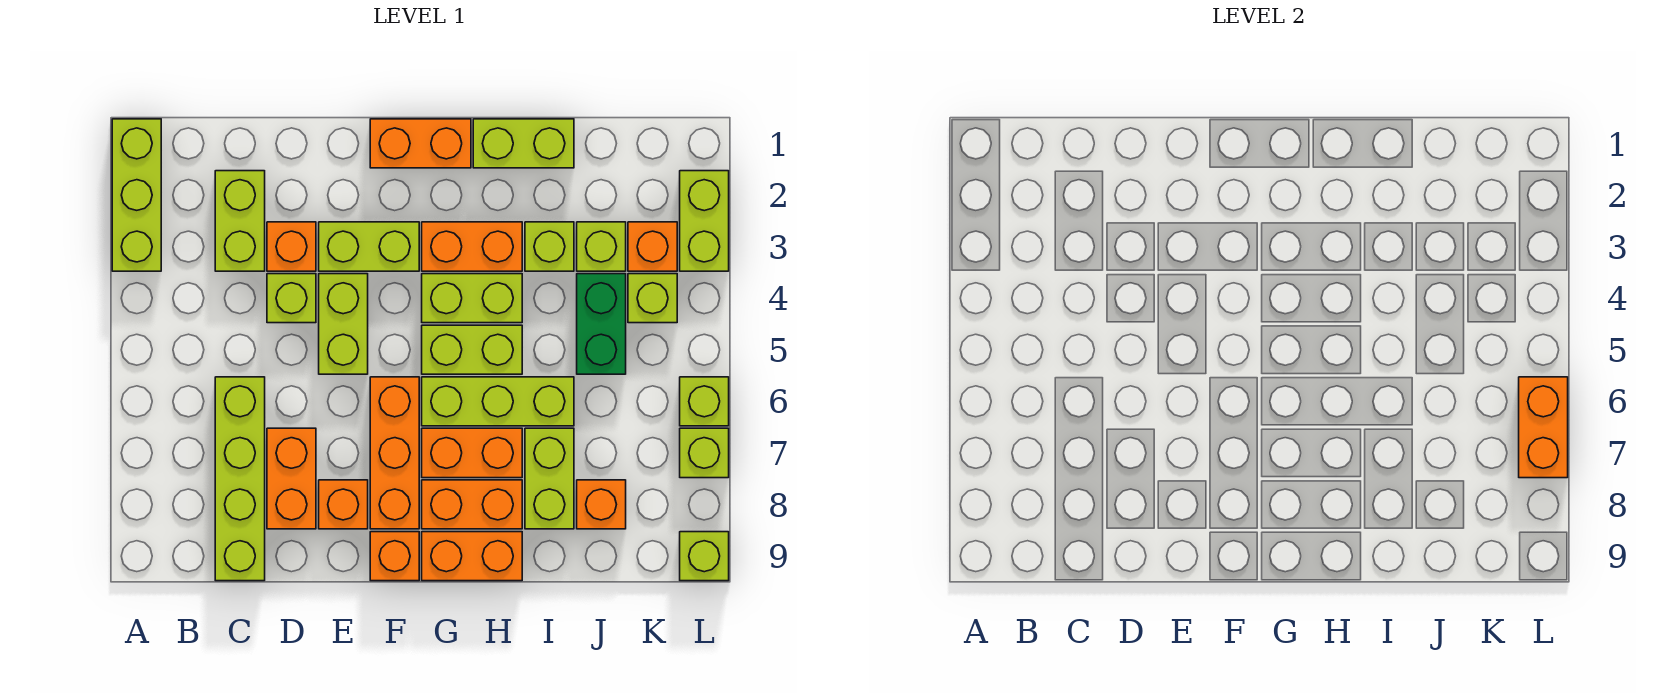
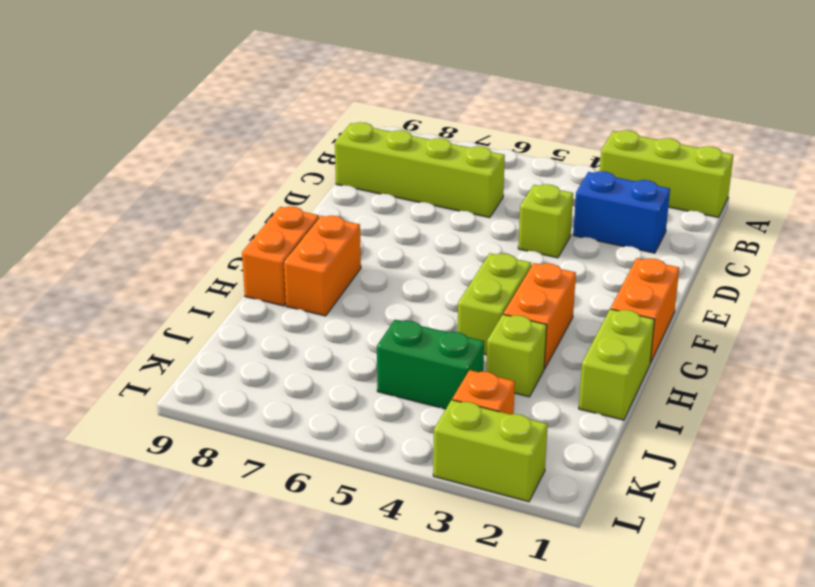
blue 1x2 brick [573,171,670,253] -> lime 1x2 brick [215,171,265,271]
none -> orange 1x1 brick [267,222,316,271]
none -> orange 1x2 brick [267,428,316,529]
none -> lime 1x2 brick [319,222,419,271]
none -> lime 1x2 brick [319,274,368,374]

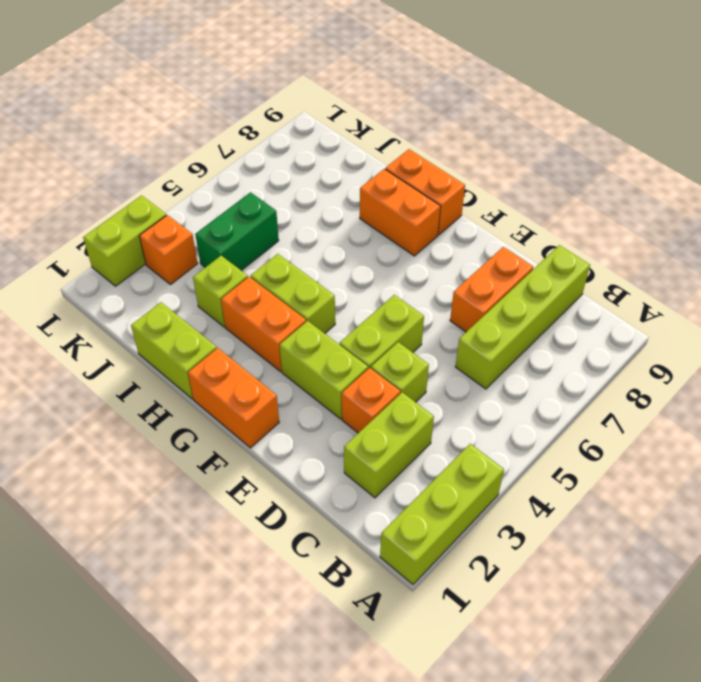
none -> orange 1x1 brick [319,480,368,529]
none -> orange 1x3 brick [370,377,419,529]
none -> orange 1x1 brick [370,532,419,581]
none -> lime 1x2 brick [422,325,522,374]

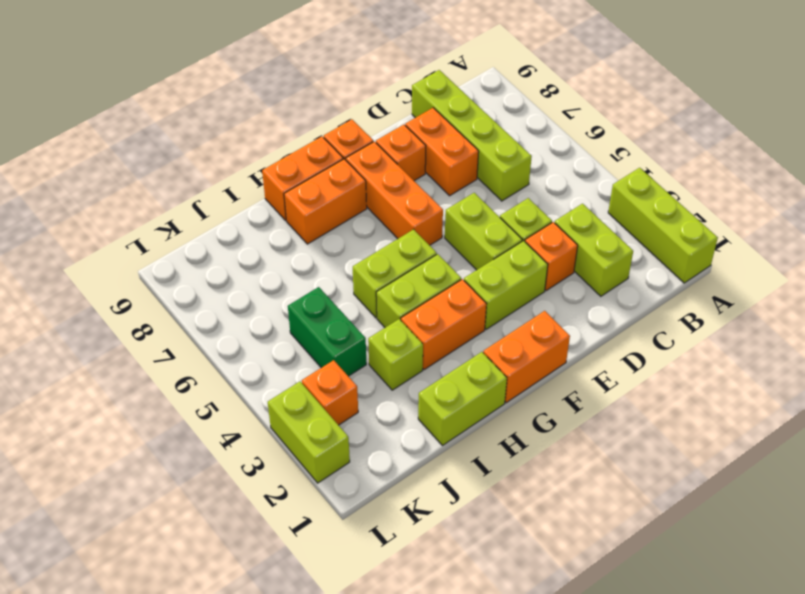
none -> lime 1x3 brick [422,377,574,426]
none -> orange 1x2 brick [422,428,522,478]
none -> lime 1x2 brick [525,428,574,529]
none -> lime 1x1 brick [577,222,626,271]

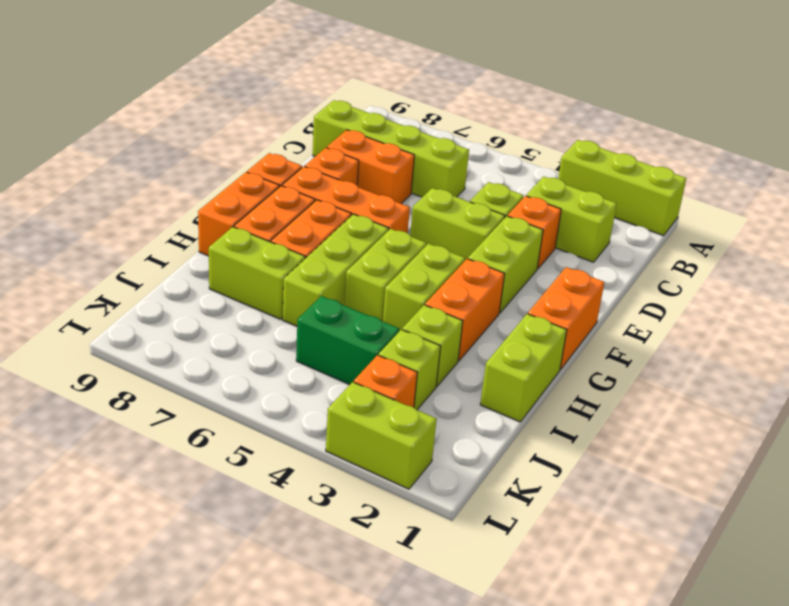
none -> orange 1x1 brick [577,480,626,529]
none -> lime 1x1 brick [628,274,677,323]
none -> lime 1x1 brick [680,377,729,426]
none -> lime 1x1 brick [680,428,729,478]

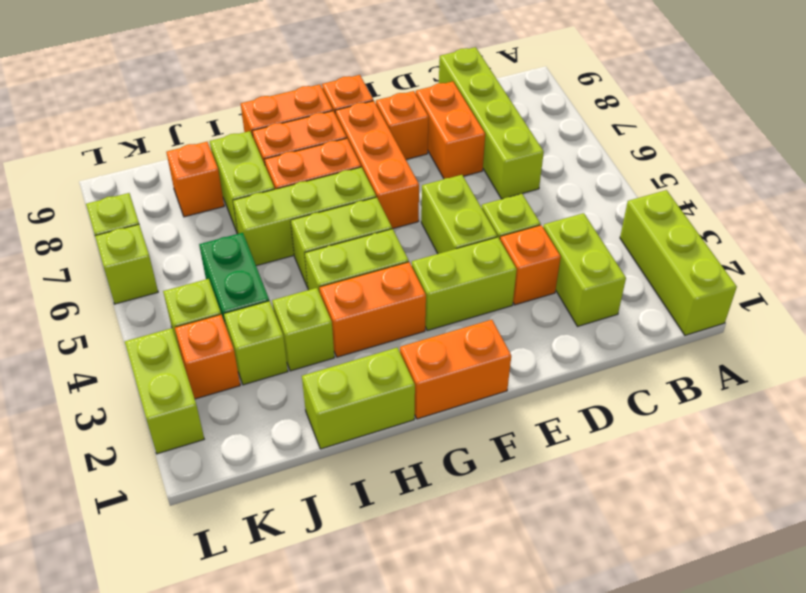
none -> lime 1x1 brick [680,532,729,581]
none -> orange 1x2 brick [1519,377,1568,478]

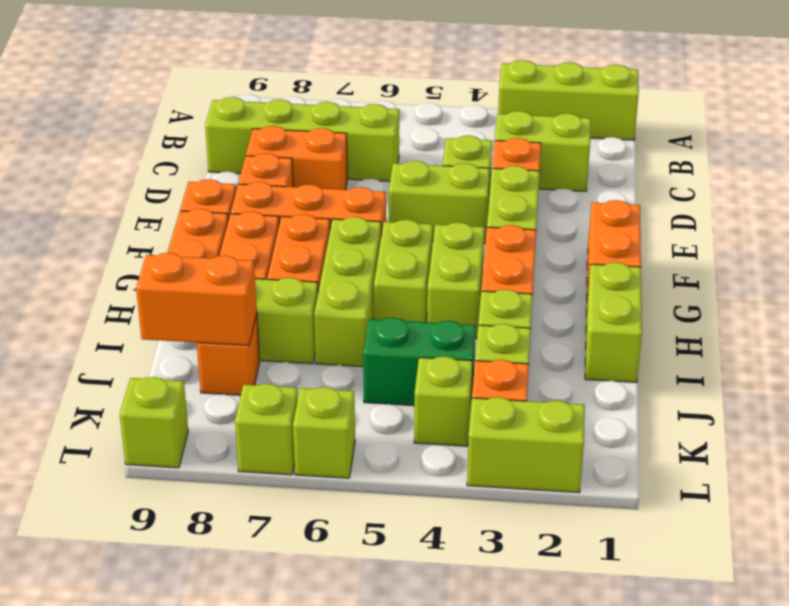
orange 1x2 brick [136,253,257,346] -> orange 1x2 brick moved to [1519,377,1568,478]

